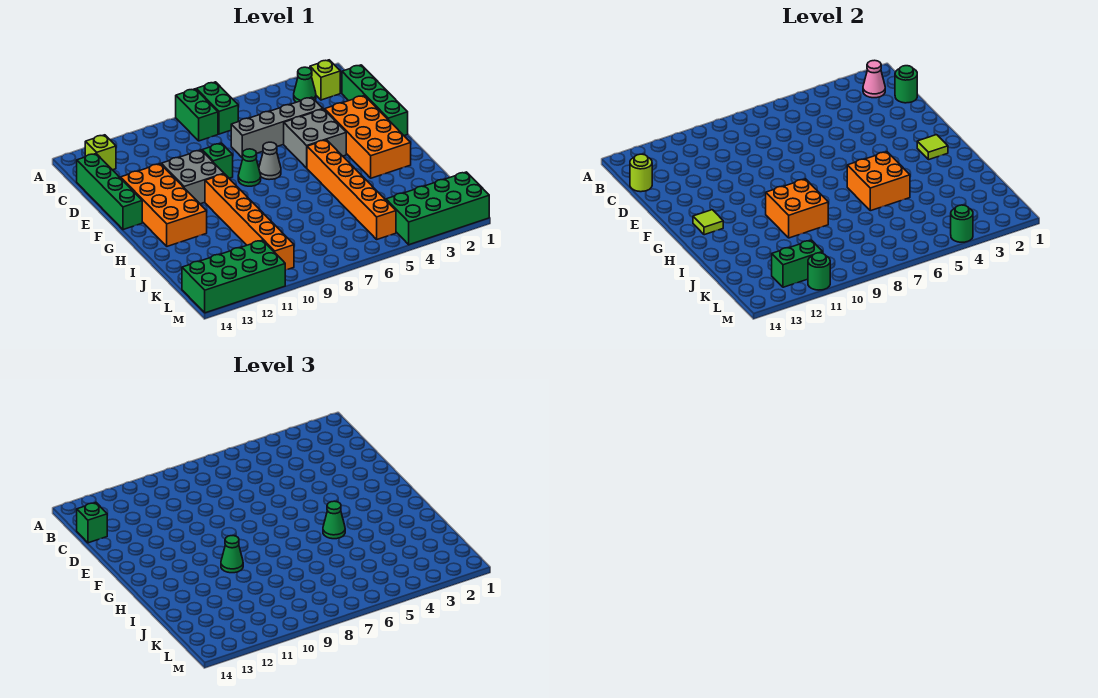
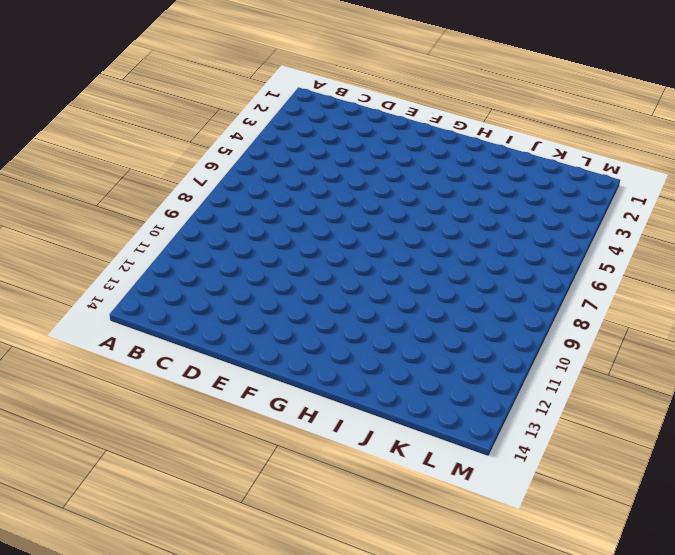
none -> green 1x2 brick [196,82,238,134]
none -> green 1x2 brick [176,89,218,141]
none -> lime 1x1 brick [310,60,340,100]
none -> green 1x1 cone [294,67,316,102]

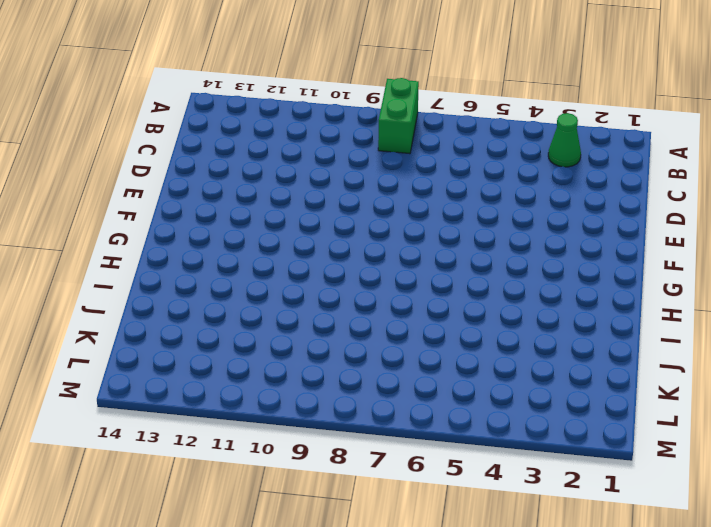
none -> green 1x2 brick [196,82,238,134]
none -> lime 1x1 brick [310,60,340,100]
none -> lime 1x1 brick [85,135,116,170]
none -> green 1x4 brick [342,65,408,136]

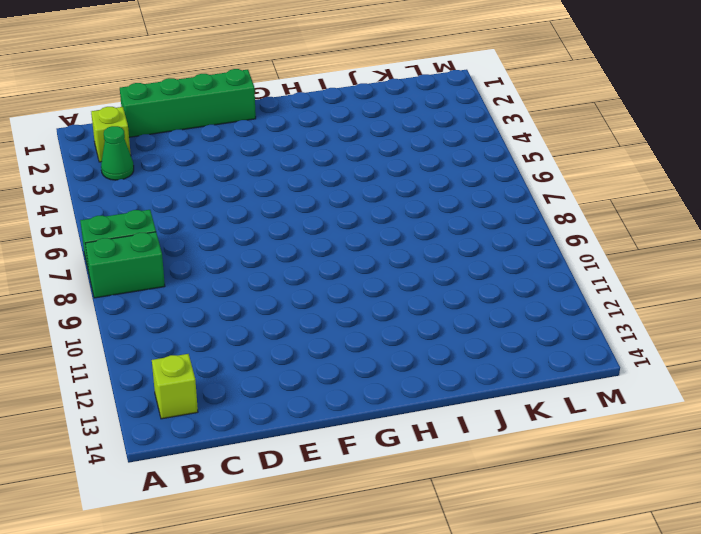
none -> green 1x4 brick [77,154,142,230]
none -> grey 1x4 brick [231,97,323,157]
none -> orange 2x4 brick [325,96,411,178]
none -> grey 2x2 brick [284,109,346,168]

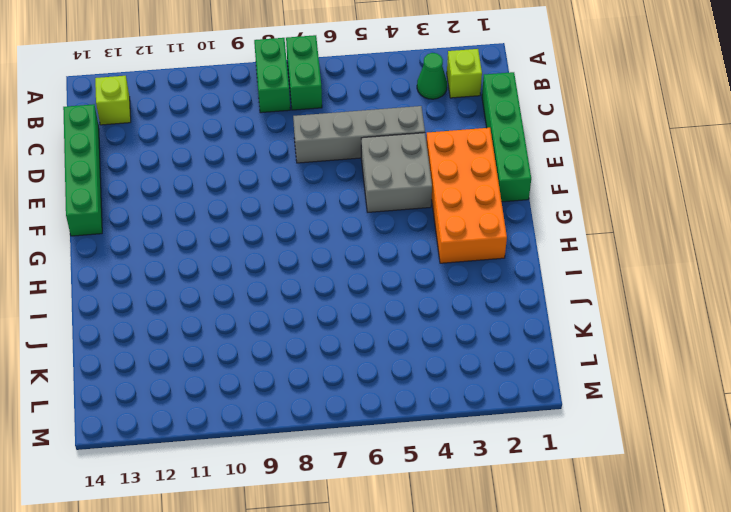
none -> green 1x1 brick [202,143,233,178]
none -> grey 2x2 brick [161,150,224,204]
none -> orange 2x4 brick [121,164,207,246]
none -> grey 1x1 cone [259,142,281,180]

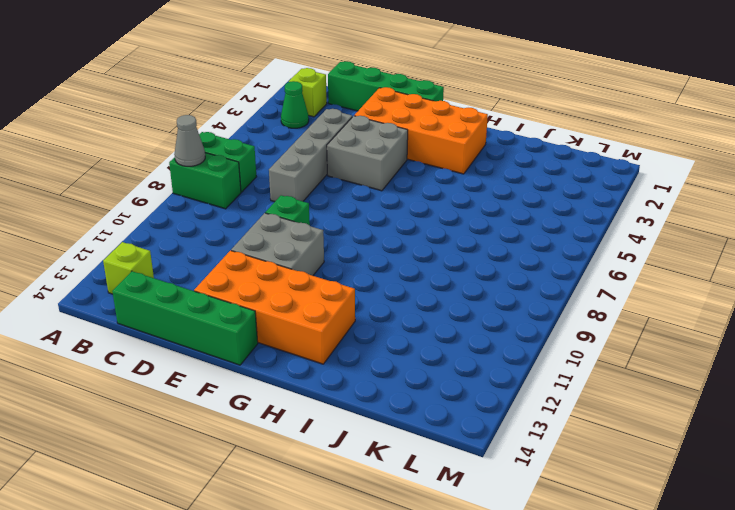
grey 1x1 cone [174,115,205,166] -> grey 1x1 cone moved to [259,142,281,180]
none -> green 1x1 cone [238,149,261,186]
none -> orange 1x6 brick [307,140,396,239]
none -> orange 1x6 brick [205,174,294,270]
none -> green 2x4 brick [386,172,489,245]

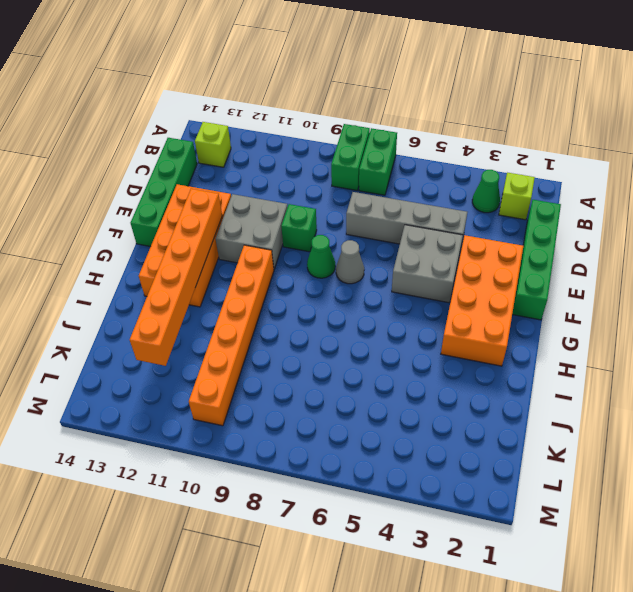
orange 1x6 brick [130,189,222,366] -> orange 1x6 brick moved to [307,140,396,239]
none -> green 2x4 brick [386,172,489,245]
none -> green 2x4 brick [182,240,285,313]
none -> pink 1x1 cone [863,60,885,98]
none -> green 1x1 round brick [895,66,917,103]

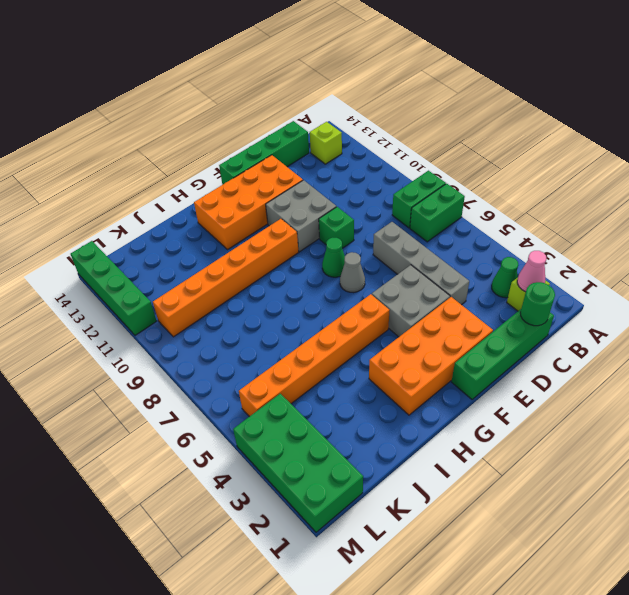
green 1x4 brick [71,241,156,335] -> green 2x4 brick [182,240,285,313]
none -> lime 1x1 round brick [630,154,652,192]
none -> lime 1x1 tile [917,135,948,160]
none -> lime 1x1 tile [693,210,723,235]
none -> orange 2x2 brick [847,152,910,211]

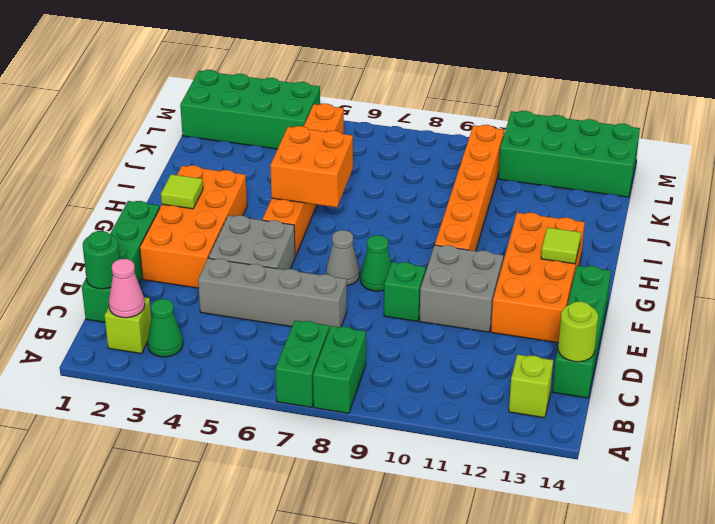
none -> orange 2x2 brick [766,179,828,238]
none -> green 1x2 brick [772,240,823,287]
none -> green 1x1 round brick [951,205,973,242]
none -> green 1x1 round brick [808,253,830,290]

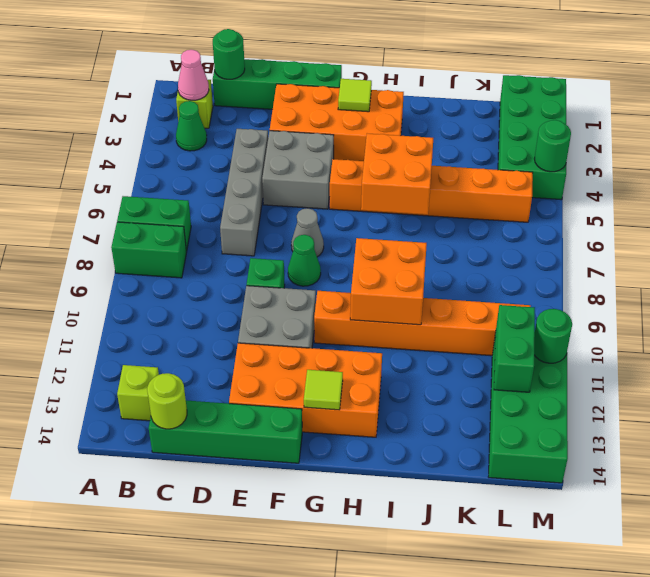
none -> green 1x1 brick [77,503,107,543]
none -> green 1x1 cone [323,501,345,539]
none -> green 1x1 cone [221,535,243,573]

